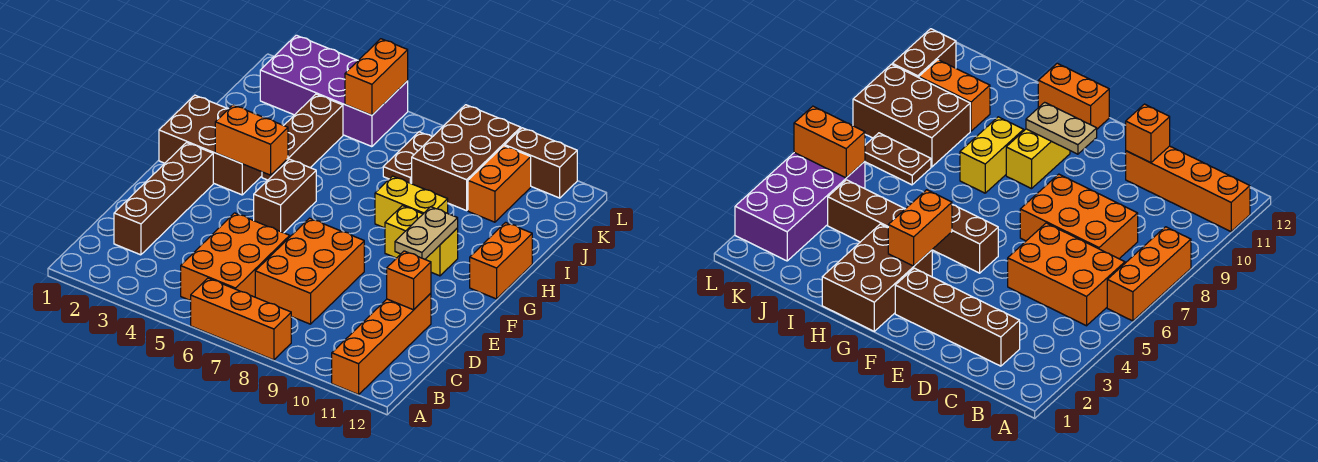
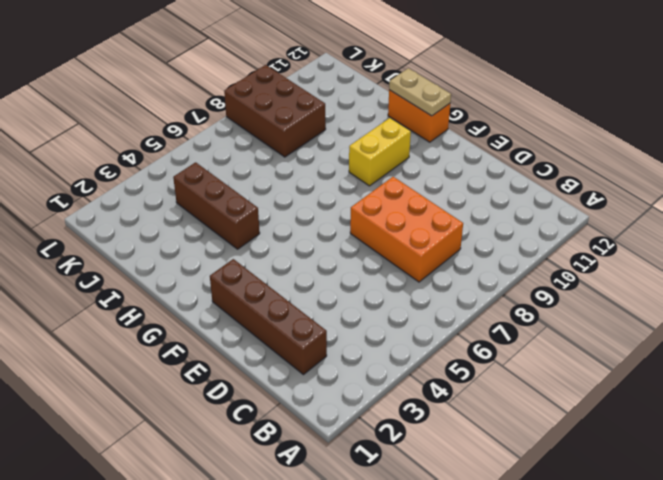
tan 1x2 plate [389,68,451,116] -> tan 1x2 plate moved to [395,207,458,259]
none -> orange 1x3 brick [191,278,291,360]
none -> orange 1x4 brick [332,293,431,395]
none -> orange 2x3 brick [181,213,290,301]

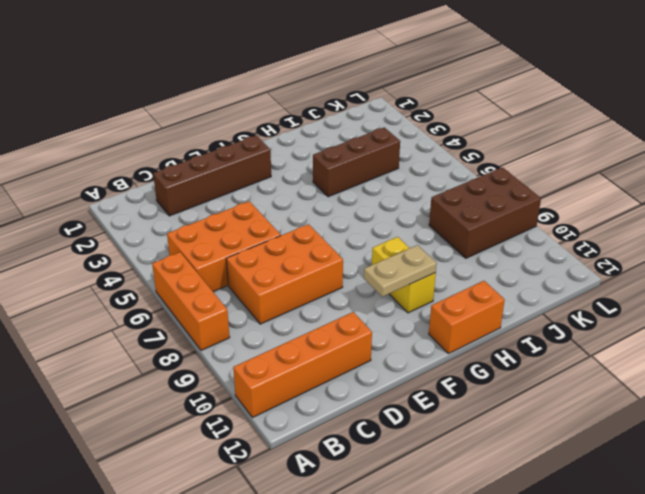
none -> brown 1x2 brick [254,159,316,233]
none -> brown 2x3 brick [159,95,262,195]
none -> yellow 1x2 brick [375,176,448,228]

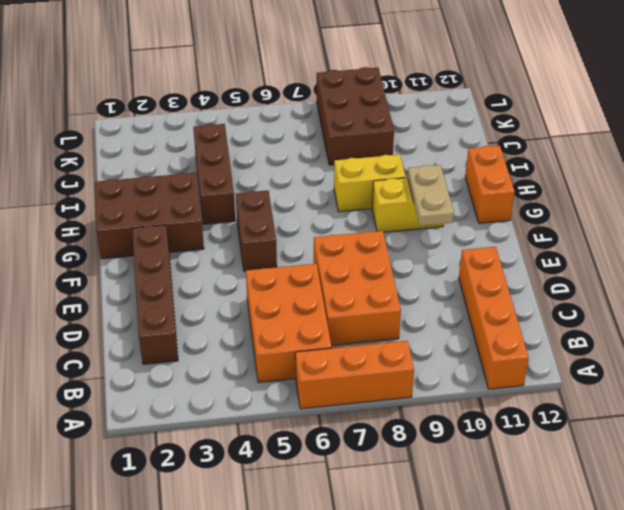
none -> brown 1x2 plate [383,132,432,184]
none -> orange 1x2 brick [468,146,531,222]
none -> purple 2x4 brick [260,35,408,147]

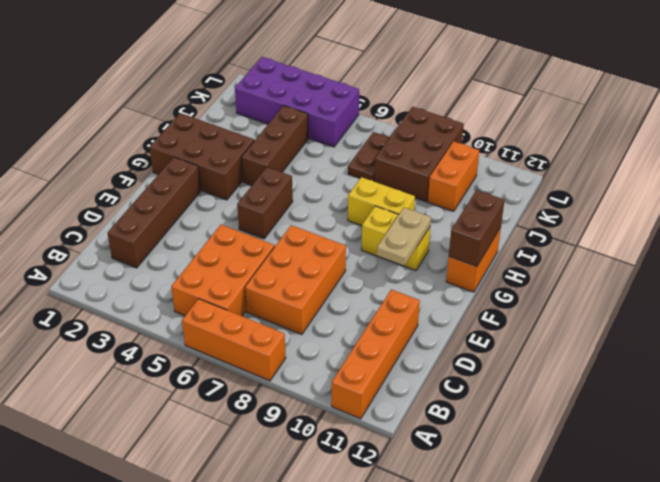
brown 1x2 brick [449,190,505,267] -> brown 1x2 brick turned to [505,128,577,198]
none -> orange 1x1 brick [387,251,431,310]
none -> orange 1x2 brick [215,105,288,175]
none -> orange 1x2 brick [345,39,408,115]

